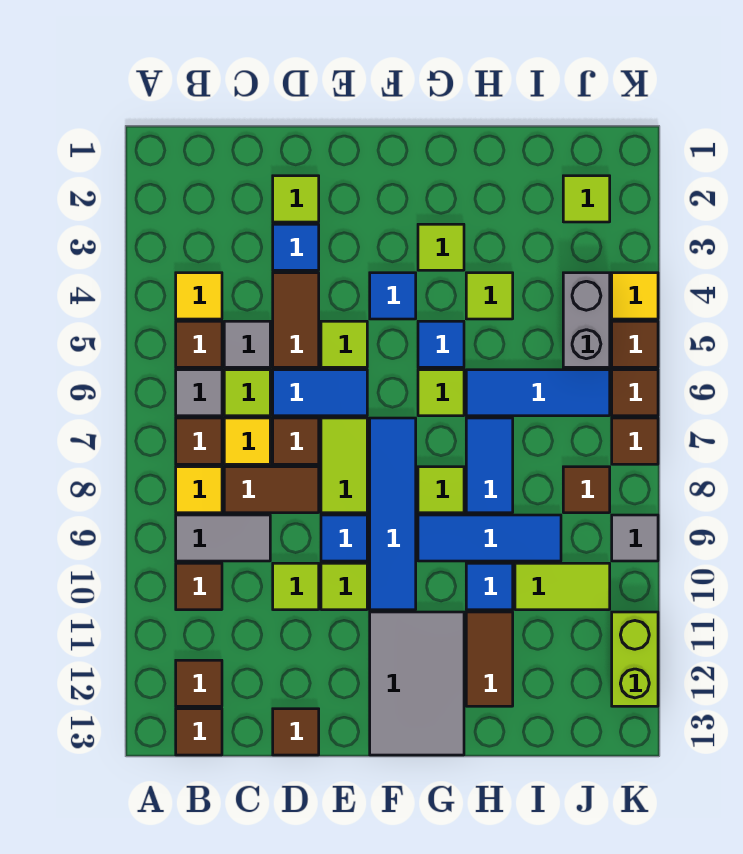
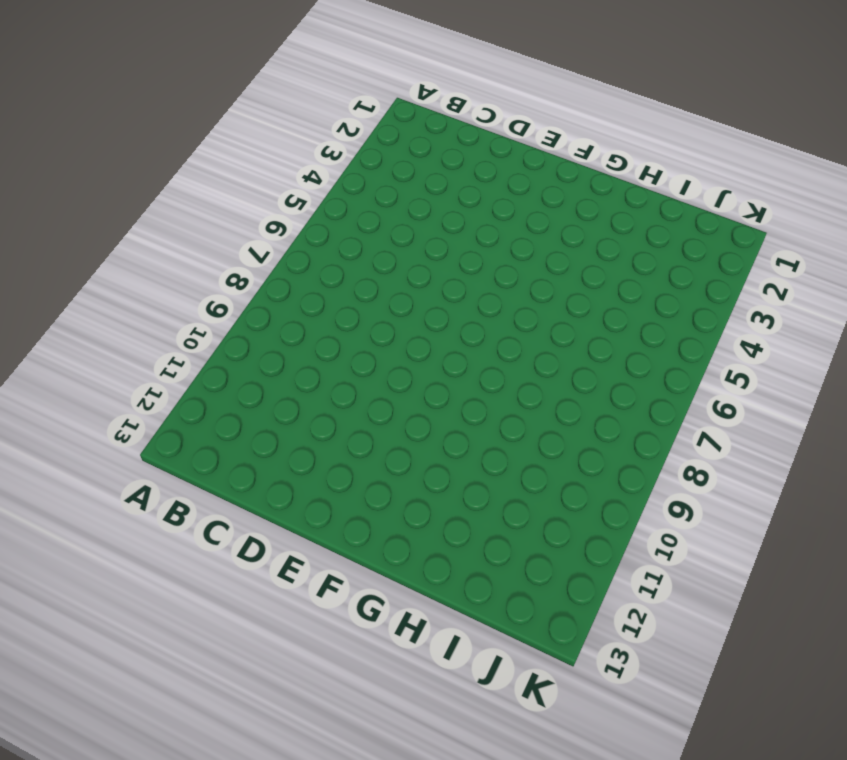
none -> yellow 1x1 tile [176,273,222,319]
none -> brown 1x1 tile [176,321,222,367]
none -> grey 1x1 tile [176,370,222,416]
none -> brown 1x1 tile [176,418,222,464]

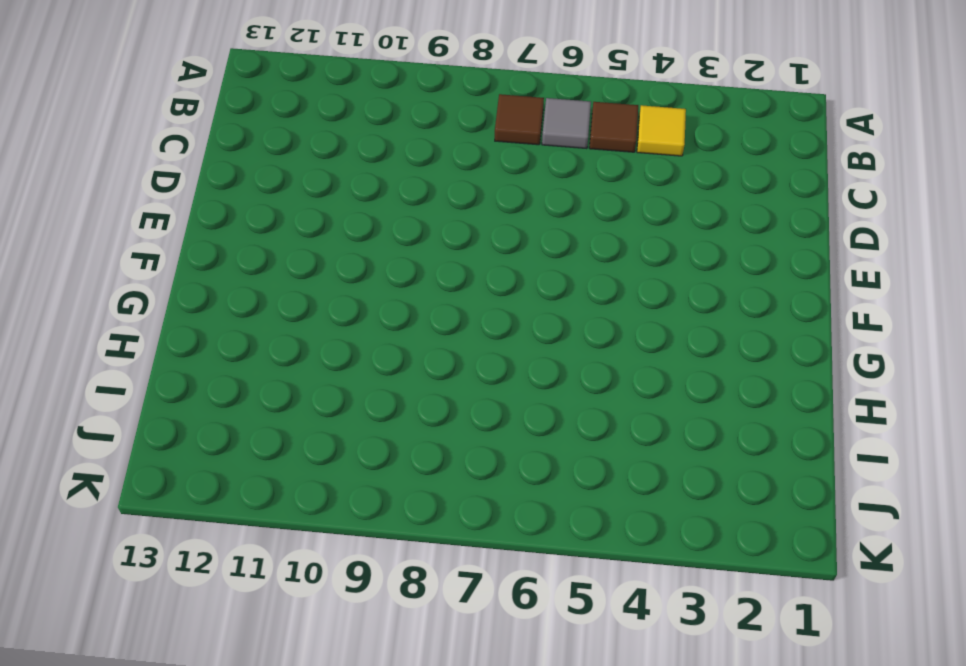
none -> yellow 1x1 tile [176,467,222,513]
none -> grey 1x2 tile [176,515,270,561]
none -> brown 1x1 tile [176,563,222,610]
none -> brown 1x1 tile [176,660,222,706]

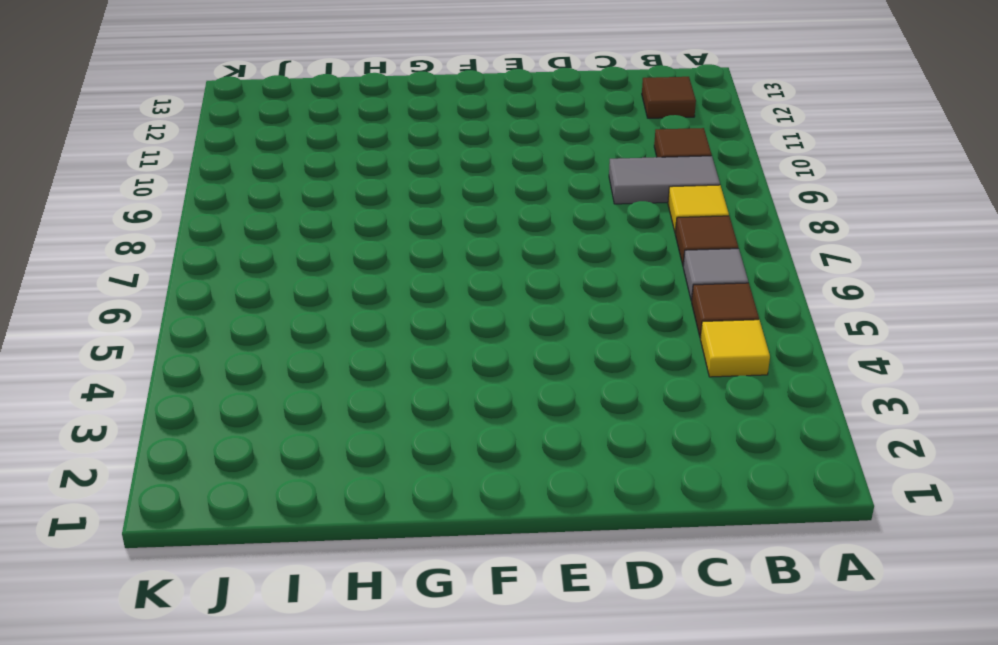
none -> brown 1x1 tile [176,709,222,755]
none -> grey 1x1 tile [224,321,270,367]
none -> lime 1x1 tile [224,370,270,416]
none -> yellow 1x1 tile [224,418,270,464]

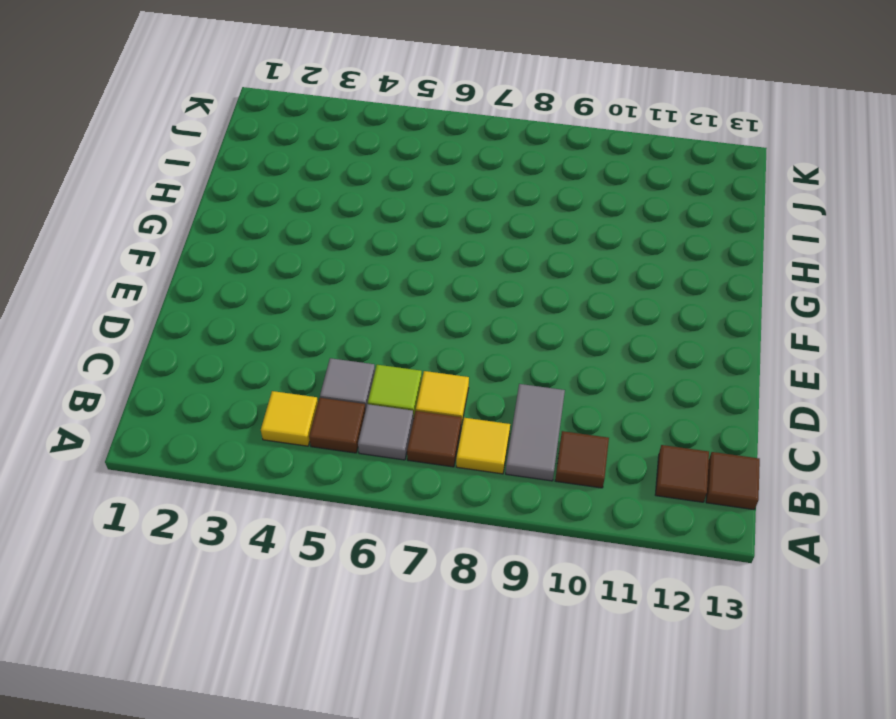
none -> brown 1x2 tile [224,467,319,513]
none -> lime 1x1 tile [273,176,319,222]
none -> blue 1x1 tile [273,224,319,270]
none -> brown 1x2 tile [273,273,319,367]

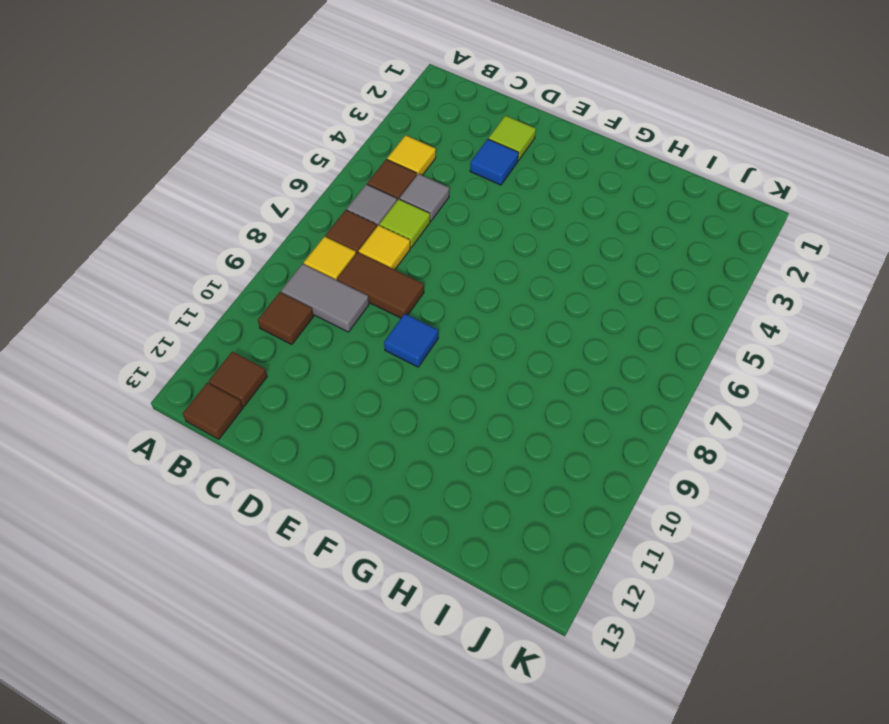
none -> brown 1x2 tile [273,273,319,367]
none -> blue 1x2 tile [273,370,367,416]
none -> brown 1x1 tile [273,418,319,464]
none -> lime 1x1 tile [273,563,319,610]

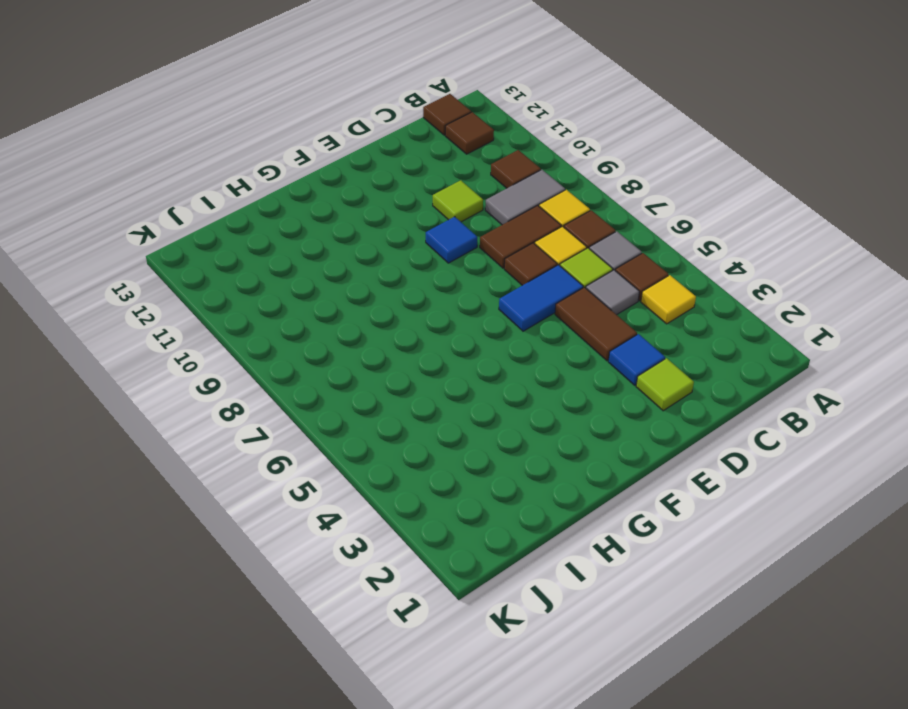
none -> brown 1x1 tile [273,709,319,755]
none -> lime 1x1 tile [321,321,367,367]
none -> lime 1x2 tile [321,418,367,513]
none -> lime 1x1 tile [321,563,367,610]

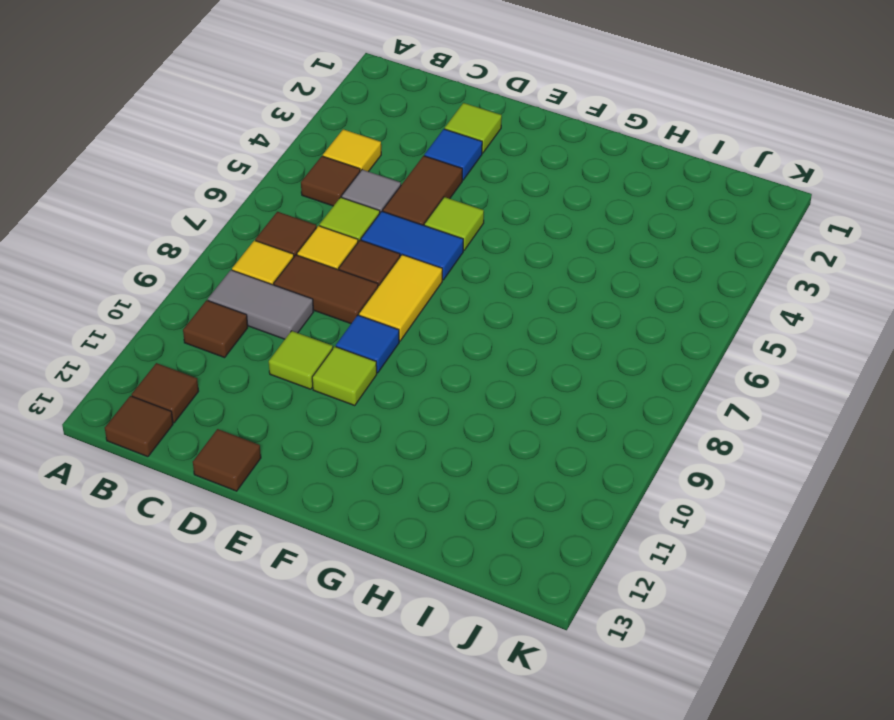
yellow 1x2 tile [359,255,442,341] -> lime 1x2 tile [321,418,367,513]
none -> grey 1x1 tile [176,370,222,416]
none -> blue 1x1 tile [370,273,416,319]
none -> blue 1x4 tile [370,418,416,610]
none -> grey 2x3 tile [370,612,464,755]

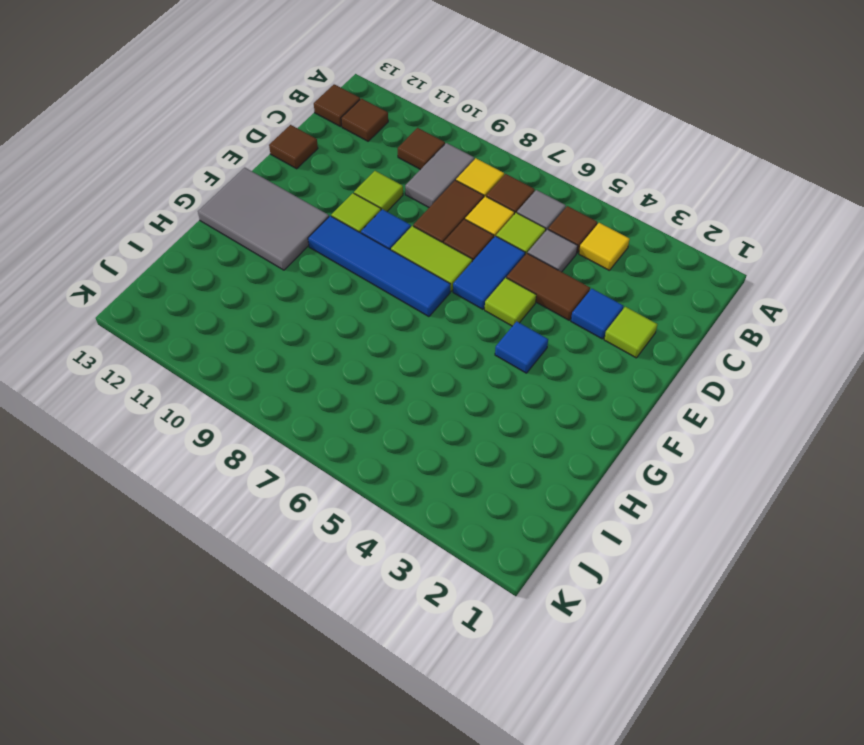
none -> lime 1x1 tile [418,224,464,270]
none -> blue 1x1 tile [418,321,464,367]
none -> lime 1x1 tile [418,370,464,416]
none -> lime 1x1 tile [418,467,464,513]

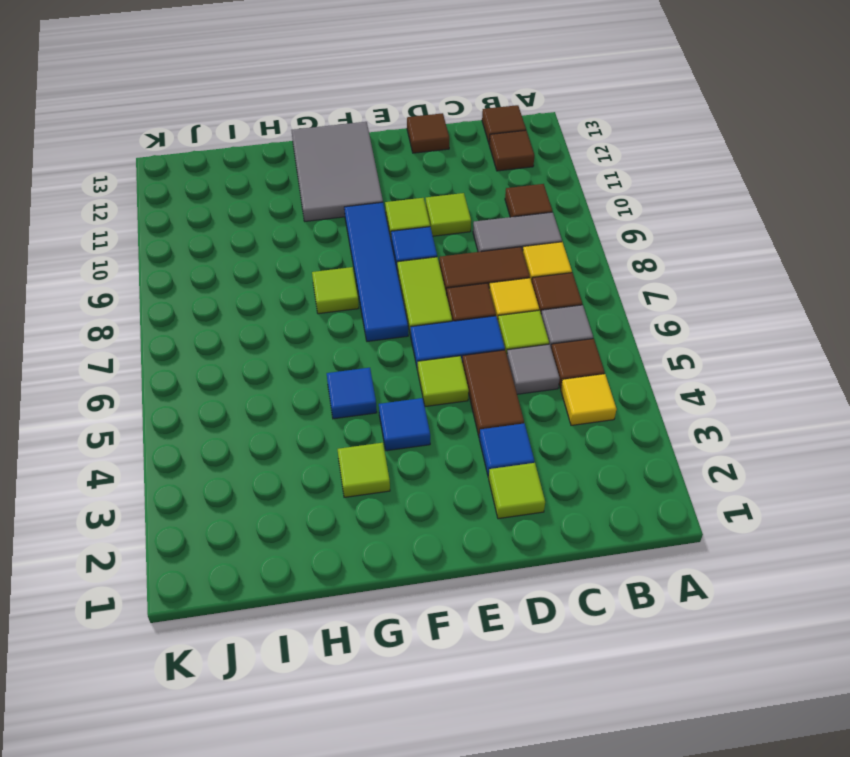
none -> lime 1x1 tile [418,370,464,416]
none -> blue 1x3 tile [418,515,561,561]
none -> lime 1x1 tile [466,273,513,319]
none -> blue 1x3 tile [466,370,610,416]

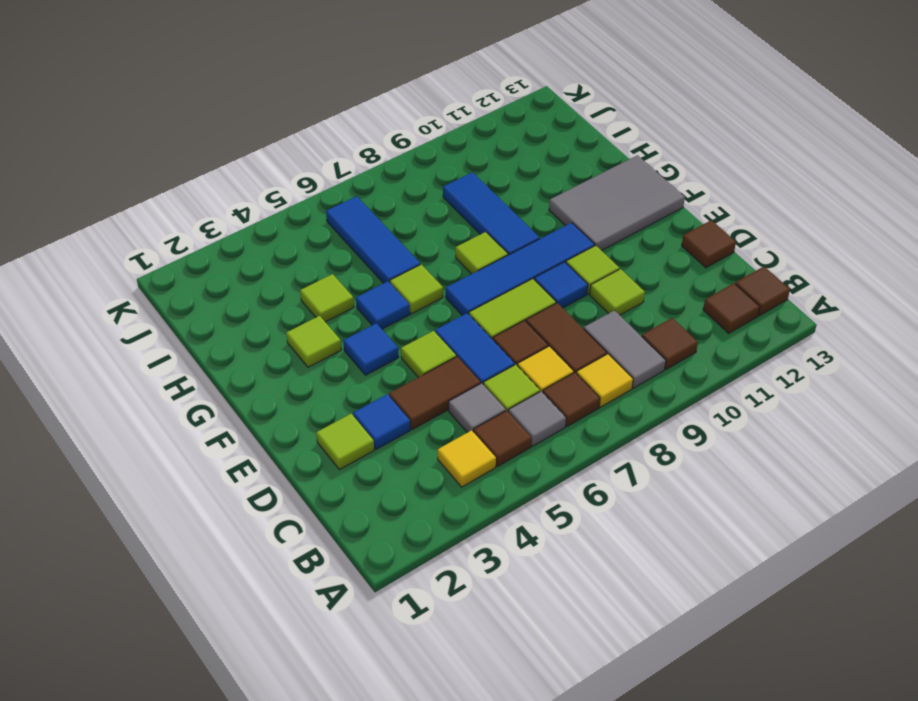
none -> blue 1x2 tile [466,418,513,513]
none -> blue 1x1 tile [466,563,513,610]
none -> brown 1x2 tile [466,612,513,706]
none -> lime 1x2 tile [515,563,610,610]

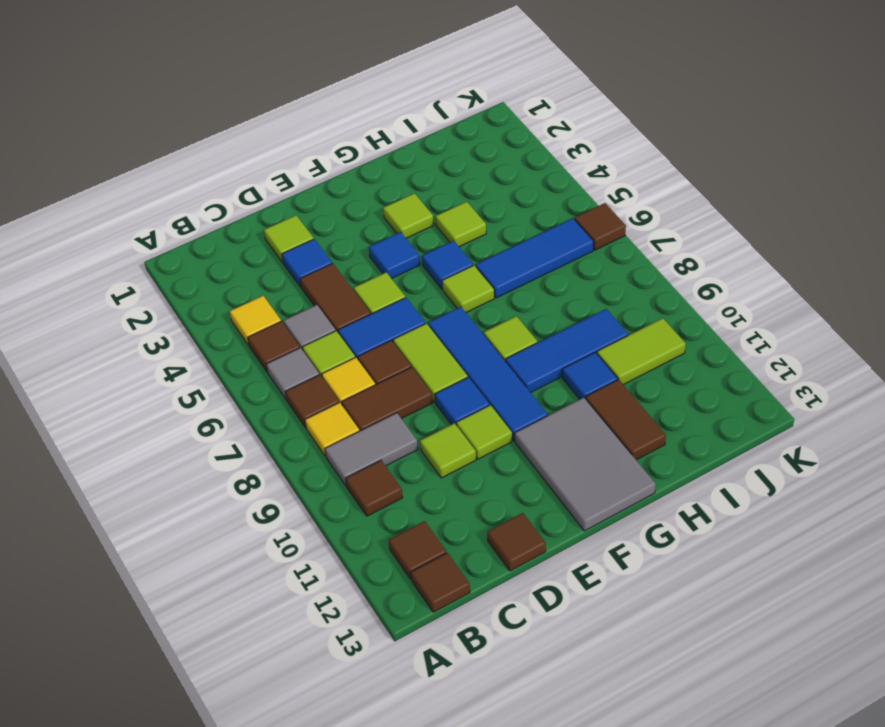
none -> blue 1x2 tile [466,418,513,513]
none -> lime 1x1 tile [563,176,610,222]
none -> grey 1x2 brick [563,273,610,367]
none -> brown 1x1 tile [563,467,610,513]

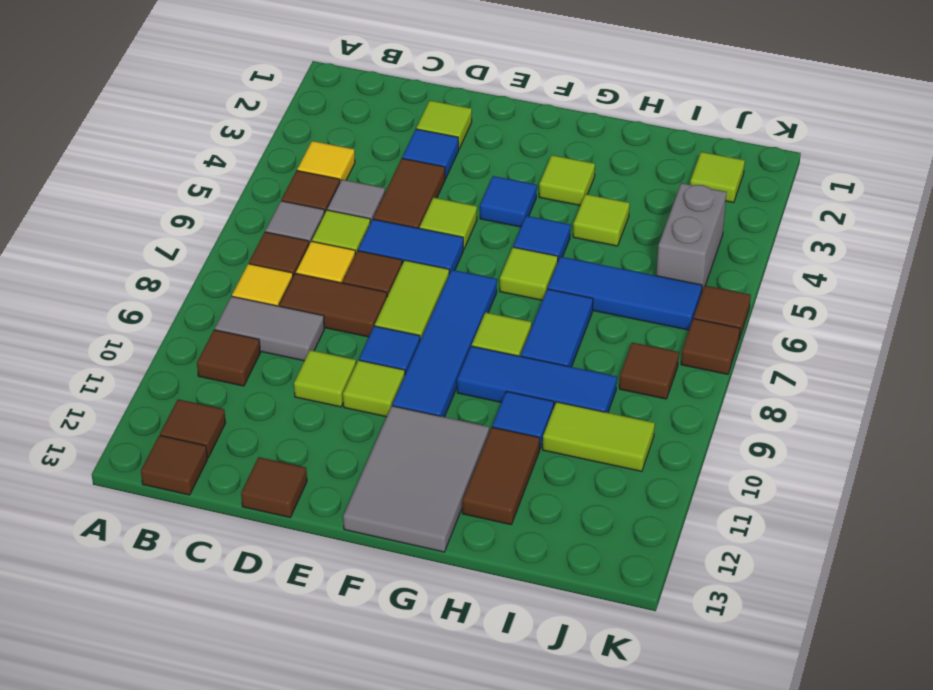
none -> yellow 1x1 tile [612,273,658,319]
none -> brown 1x1 tile [612,321,658,367]
none -> grey 1x1 tile [612,515,658,561]
none -> lime 1x2 brick [612,612,658,706]

